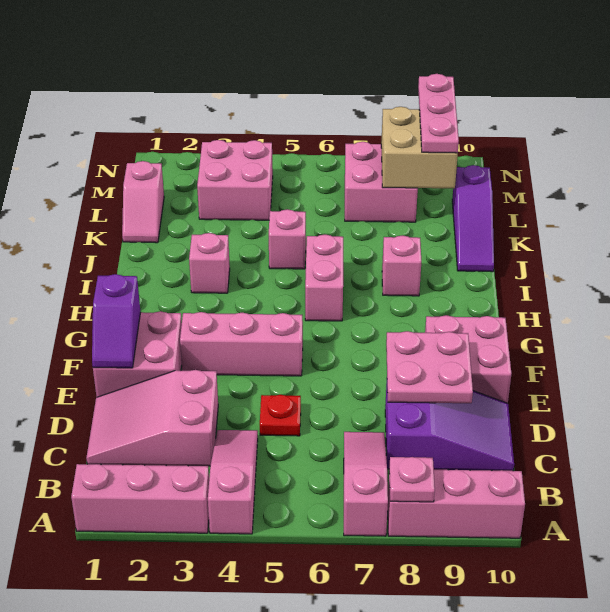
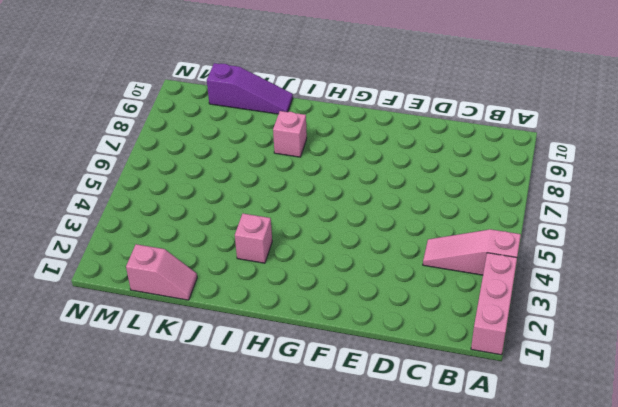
none -> pink 1x3 slope [344,432,388,536]
none -> pink 1x3 brick [388,470,525,538]
none -> pink 2x3 slope [86,370,218,466]

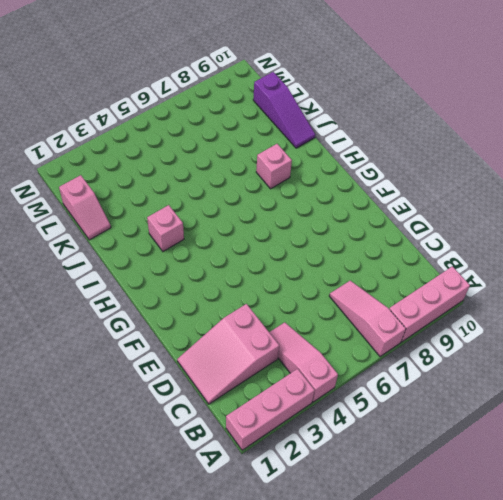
none -> purple 2x3 slope [385,384,514,471]
none -> red 1x1 plate [260,395,301,436]
none -> pink 2x2 brick [93,311,182,397]

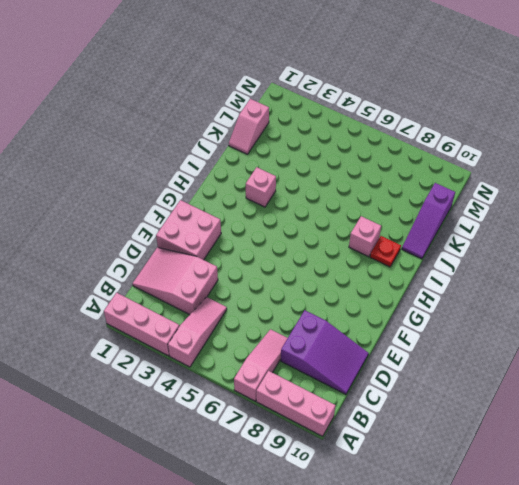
red 1x1 plate [370,236,401,267] -> red 1x1 plate moved to [260,395,301,436]
none -> pink 2x2 brick [425,315,511,403]
none -> pink 1x3 brick [180,312,303,376]
none -> pink 1x2 brick [305,235,343,321]

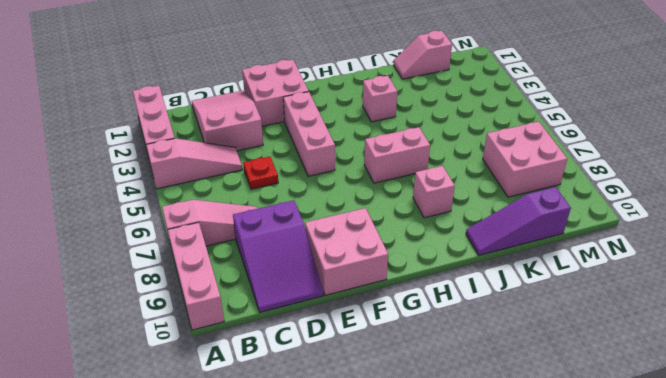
none -> pink 1x1 brick [269,209,306,269]
none -> pink 2x2 brick [197,140,273,220]
none -> pink 1x1 plate [389,457,435,502]

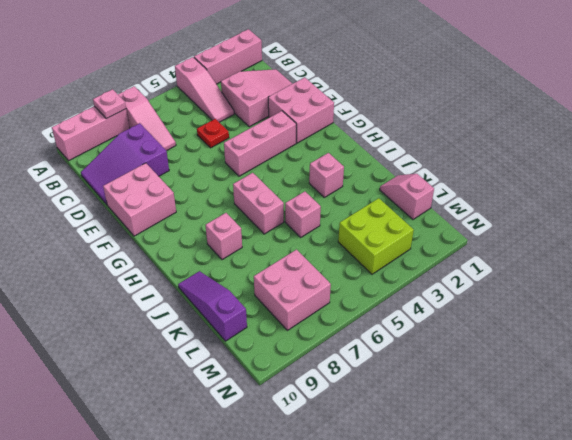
lime 2x2 brick [338,198,414,274] -> pink 2x2 brick [197,140,273,220]
none -> pink 2x2 plate [386,331,473,403]
none -> purple 1x2 slope [92,274,140,368]
none -> tan 2x2 brick [381,107,458,188]

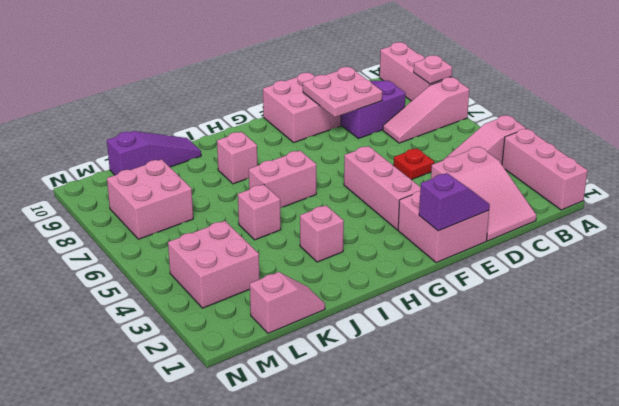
none -> tan 2x2 brick [381,107,458,188]
none -> pink 1x3 plate [418,74,459,153]

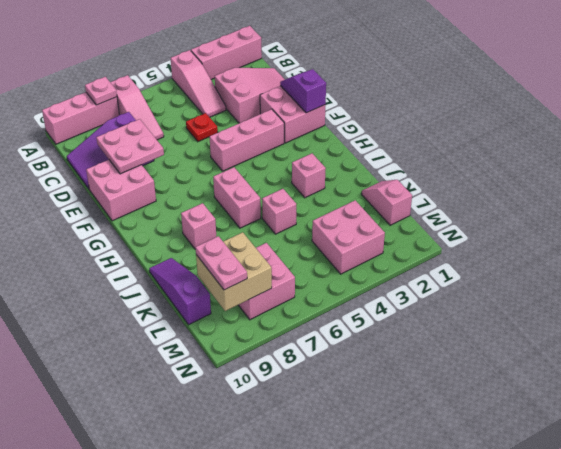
pink 1x2 plate [195,236,247,290] -> pink 1x3 plate [418,74,459,153]

